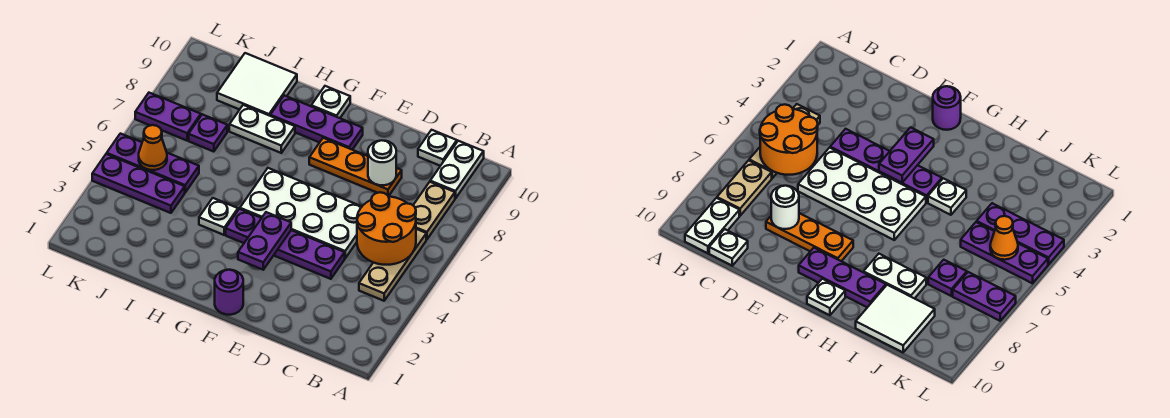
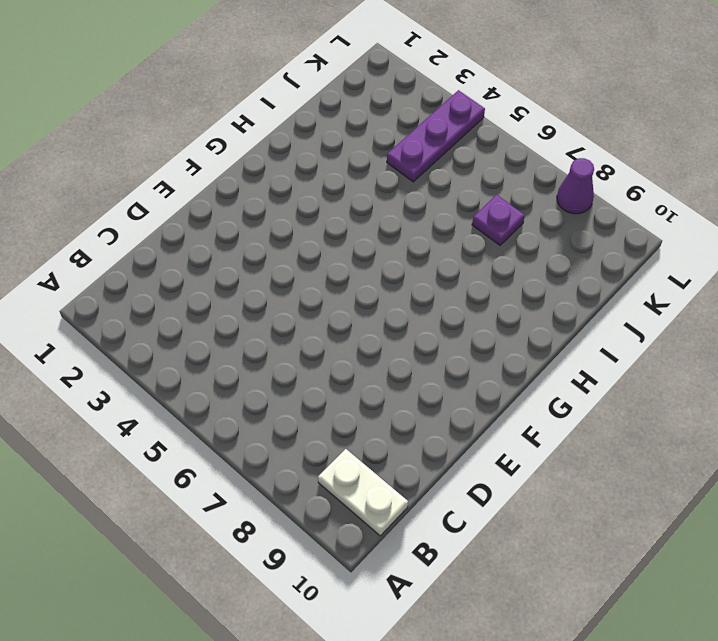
purple 1x1 cone [557,158,594,214] -> none
none -> tan 1x3 plate [359,229,426,301]
none -> tan 1x2 plate [413,182,455,239]
none -> white 1x1 plate [418,130,457,166]

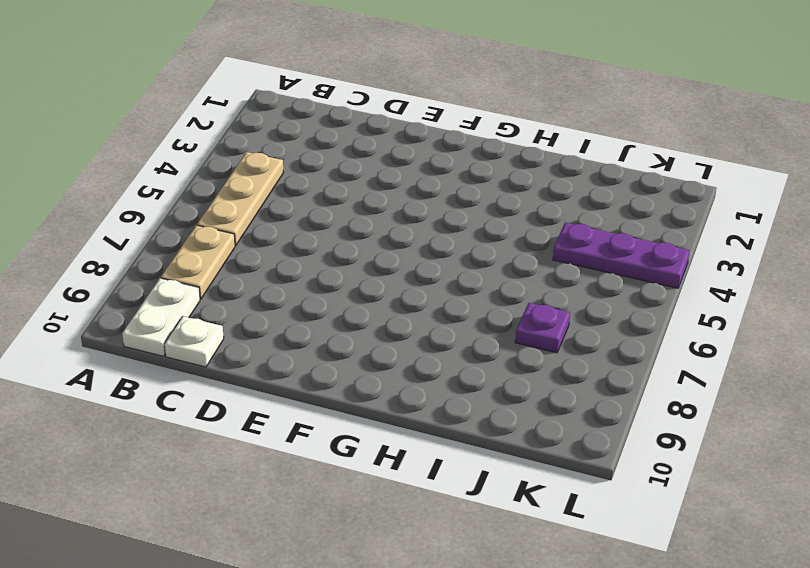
none -> purple 1x4 plate [226,209,345,279]
none -> white 2x4 plate [240,168,362,258]
none -> orange 1x3 plate [309,138,402,196]

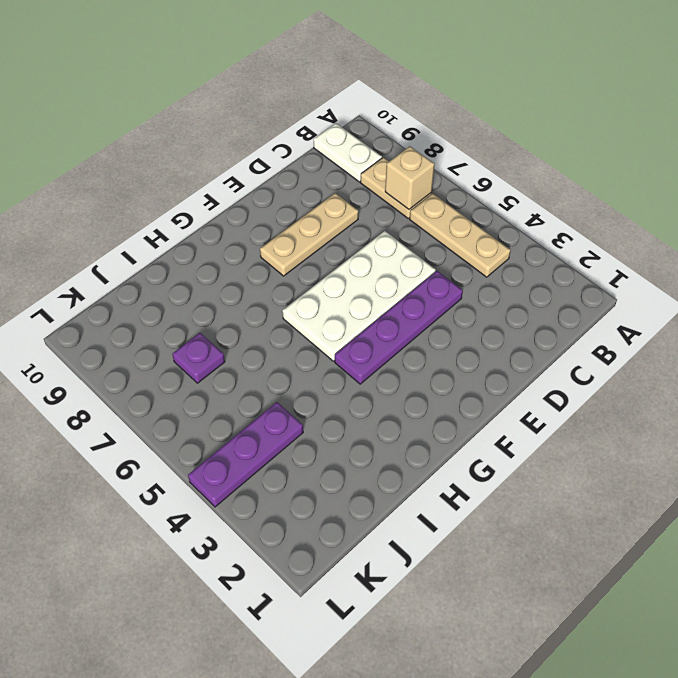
tan 1x1 brick [385,146,434,209] -> none
tan 1x3 plate [260,193,358,276] -> orange 1x3 plate [309,138,402,196]
none -> white 1x1 plate [418,130,457,166]
none -> purple 1x1 round brick [215,270,243,315]
none -> purple 1x3 plate [270,95,363,150]

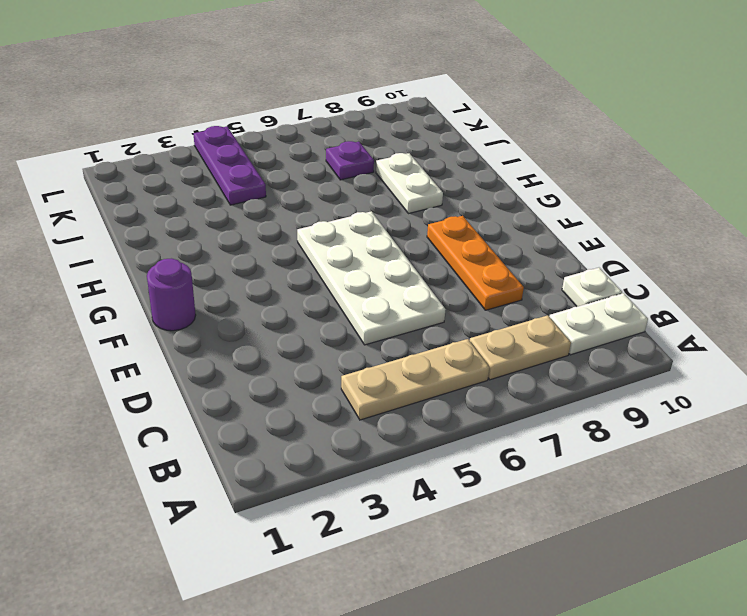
none -> purple 1x4 plate [226,209,345,279]
none -> purple 1x3 plate [270,95,363,150]
none -> white 1x1 plate [311,86,350,118]

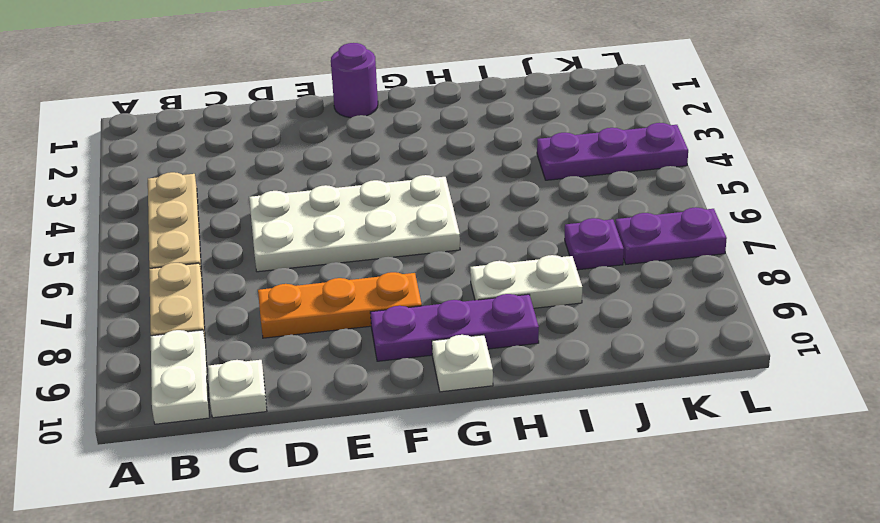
none -> purple 1x4 plate [226,209,345,279]
none -> white 1x1 plate [199,198,238,235]
none -> white 2x2 tile [217,53,297,116]

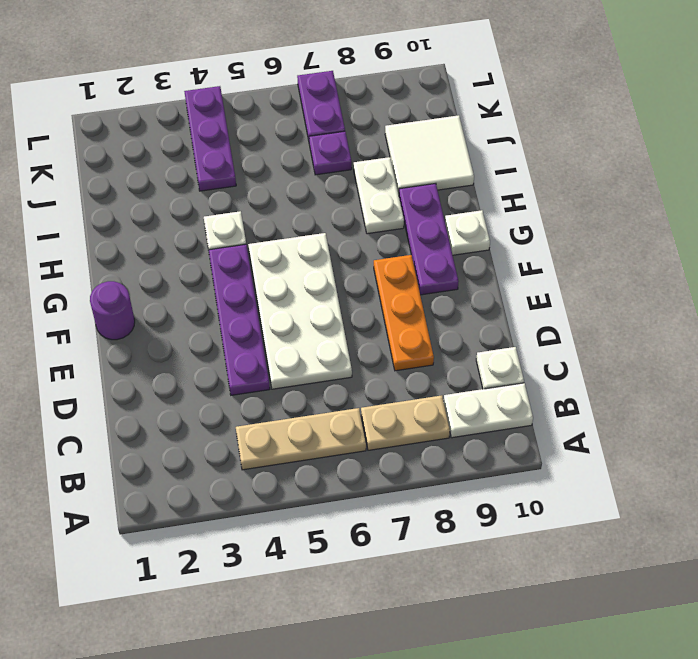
none -> purple 1x3 plate [107,134,199,192]
none -> orange 2x2 round brick [357,192,416,265]
none -> white 1x1 round brick [368,140,396,185]

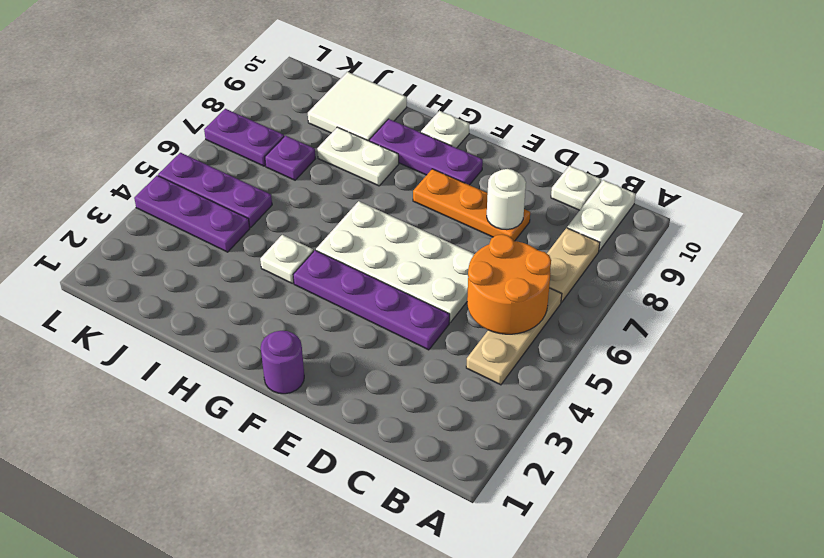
none -> purple 1x2 plate [238,212,291,270]
none -> orange 1x1 cone [139,125,167,170]

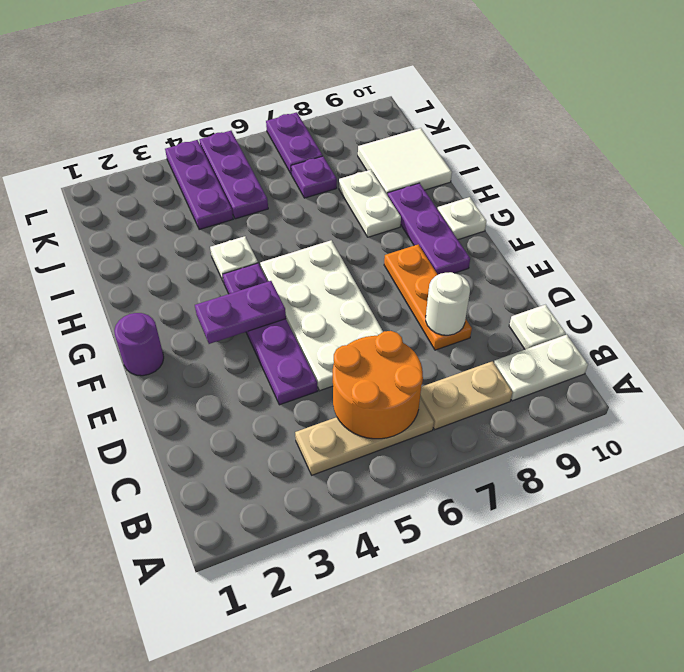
none -> orange 1x1 cone [139,125,167,170]

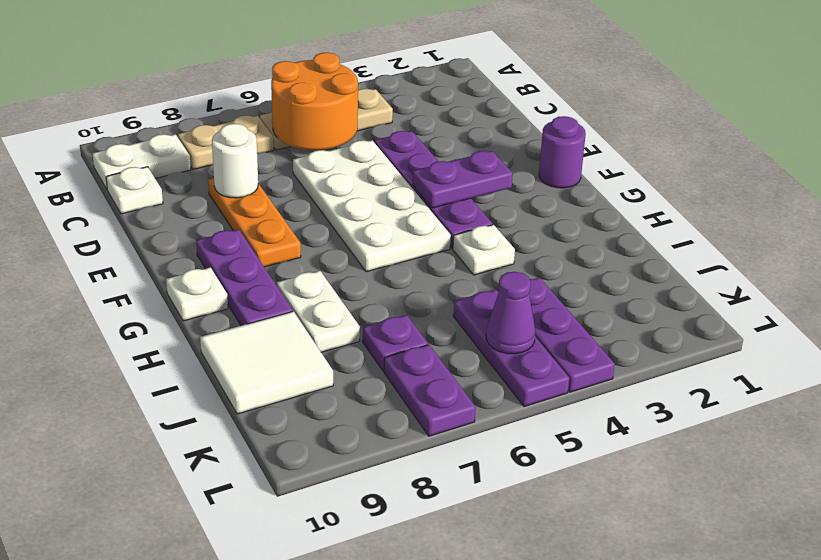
purple 1x1 cone [486,272,535,354] -> orange 1x1 cone [139,125,167,170]

